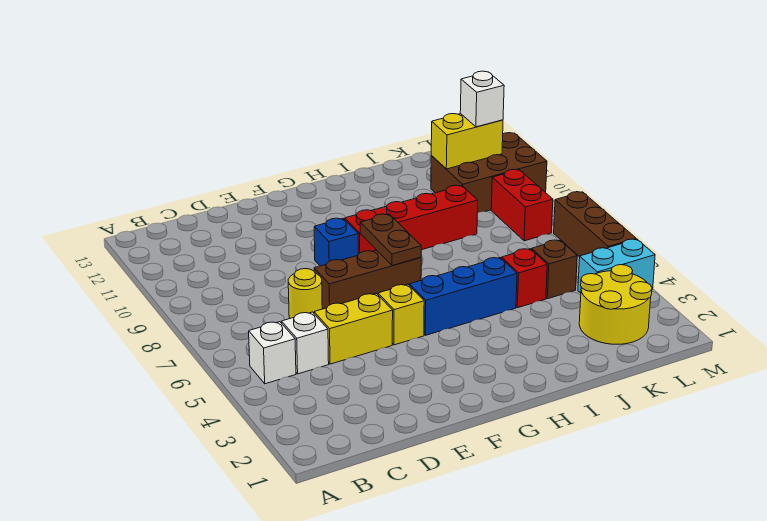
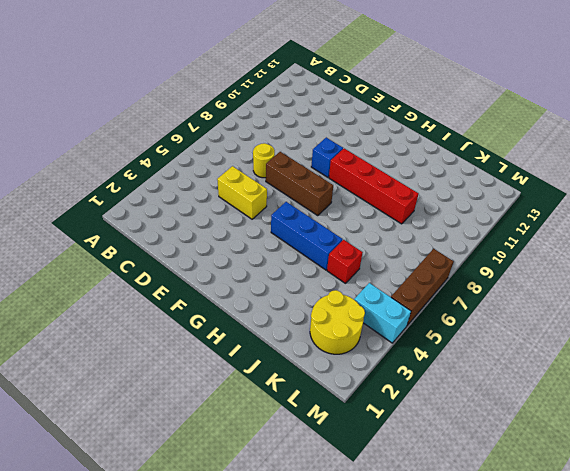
none -> white 1x1 brick [249,322,296,384]
none -> white 1x1 brick [282,312,329,374]
none -> yellow 1x1 brick [378,284,424,345]

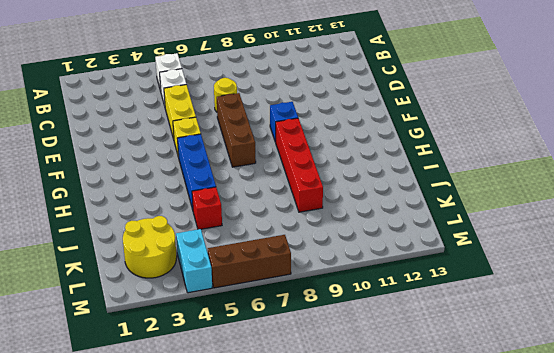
none -> brown 1x1 brick [532,240,577,299]
none -> brown 2x3 brick [431,133,547,213]
none -> red 1x2 brick [491,169,553,241]

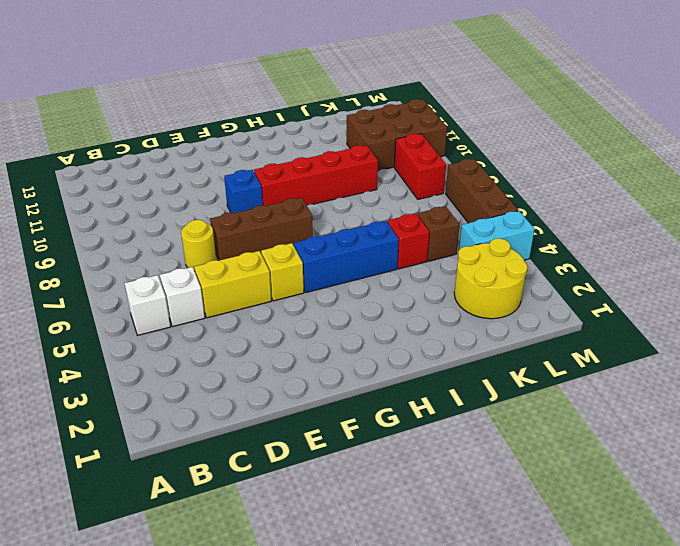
none -> brown 1x2 plate [360,214,421,266]
none -> yellow 1x2 brick [431,114,503,169]
none -> white 1x1 brick [460,71,504,127]

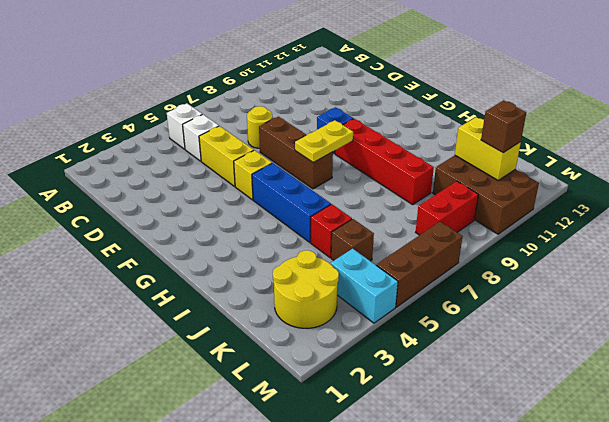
yellow 1x2 plate [295,120,353,163] -> brown 1x2 plate [360,214,421,266]
brown 1x1 brick [481,100,526,153] -> white 1x1 brick [460,71,504,127]

